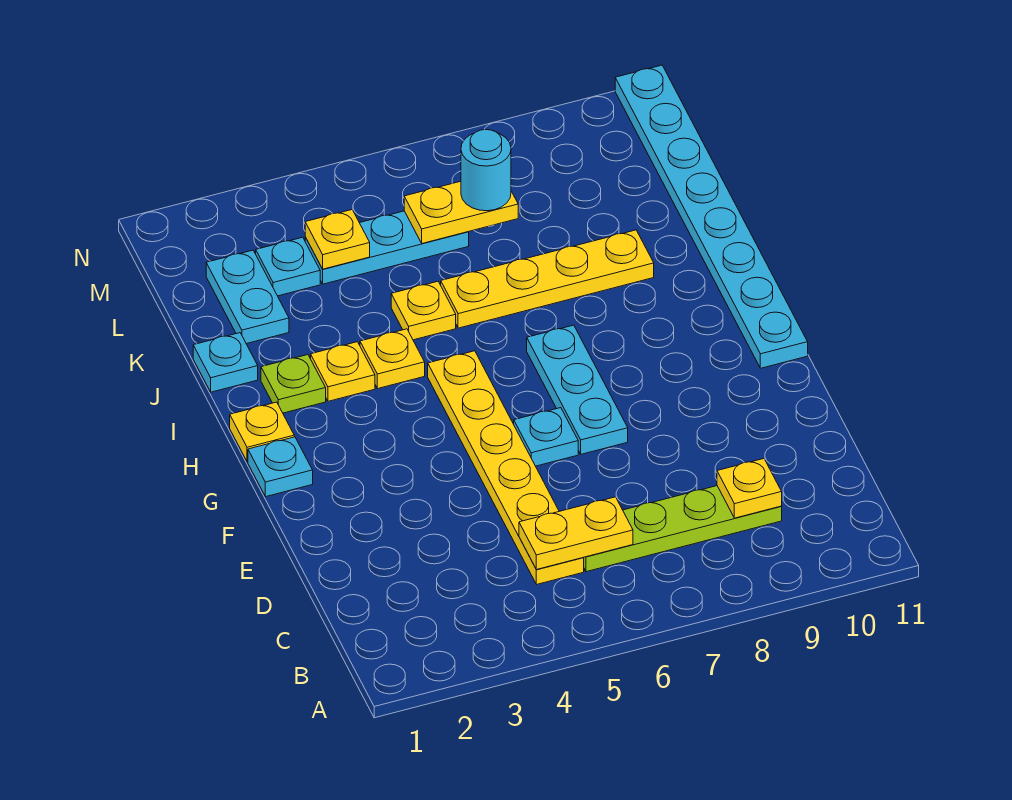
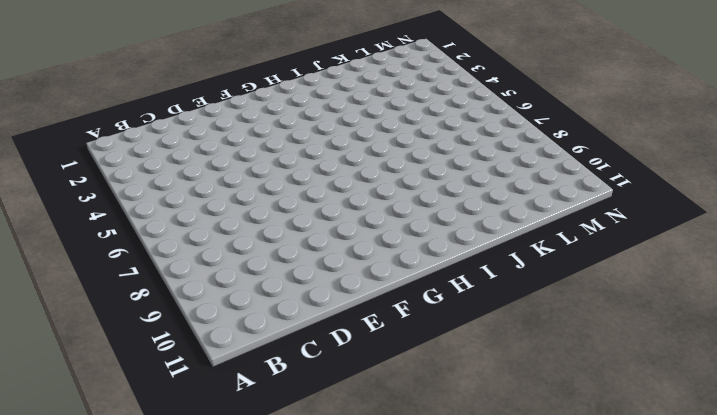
none -> yellow 1x6 plate [428,351,584,584]
none -> lime 1x4 plate [583,486,782,572]
none -> cyan 1x1 plate [514,408,578,466]

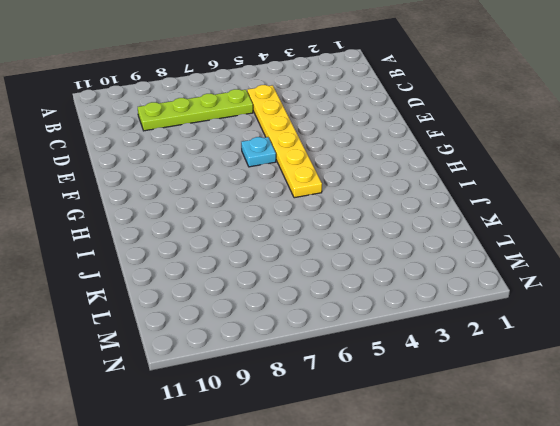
none -> cyan 1x3 plate [527,325,628,454]
none -> cyan 1x1 plate [248,437,313,497]
none -> cyan 1x8 plate [615,65,808,368]

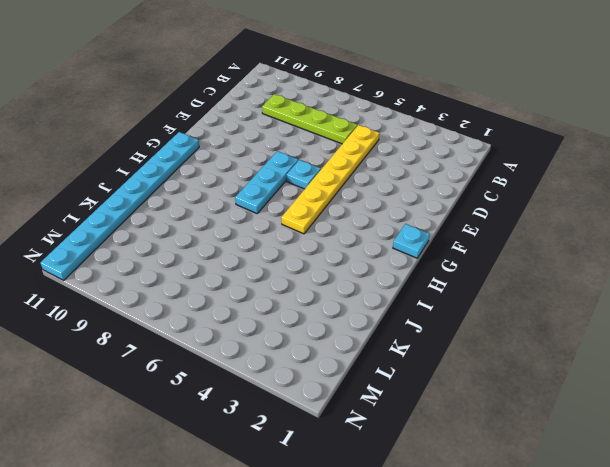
none -> yellow 1x1 plate [230,402,294,462]
none -> lime 1x1 plate [261,355,326,413]
none -> yellow 1x1 plate [311,342,375,401]

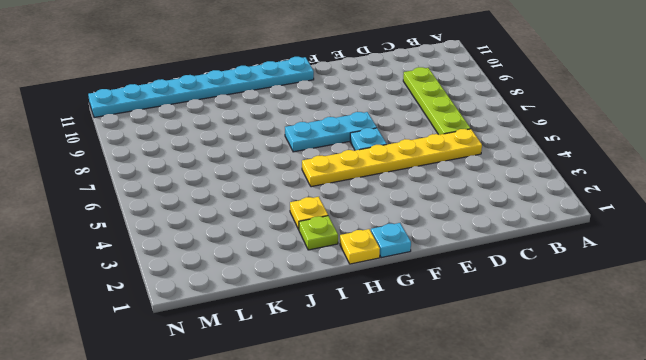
none -> yellow 1x1 plate [360,329,425,389]
none -> cyan 1x1 plate [193,333,258,392]
none -> yellow 1x1 plate [391,281,456,340]

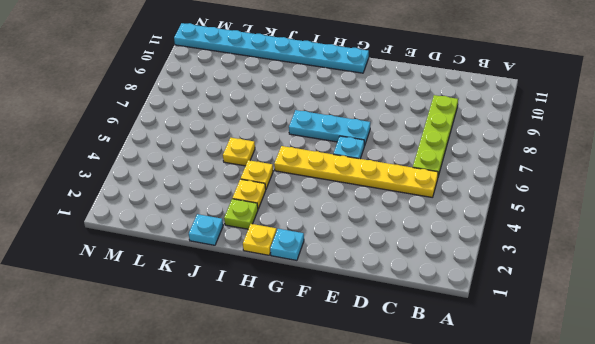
none -> yellow 1x4 plate [441,230,654,328]
none -> cyan 1x2 plate [206,250,289,344]
none -> cyan 1x1 plate [256,237,320,296]

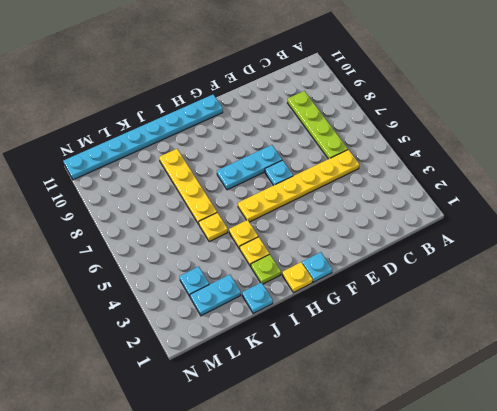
none -> cyan 1x3 plate [305,211,469,284]
none -> yellow 1x2 plate [519,497,633,570]
none -> yellow 1x1 plate [717,459,782,518]

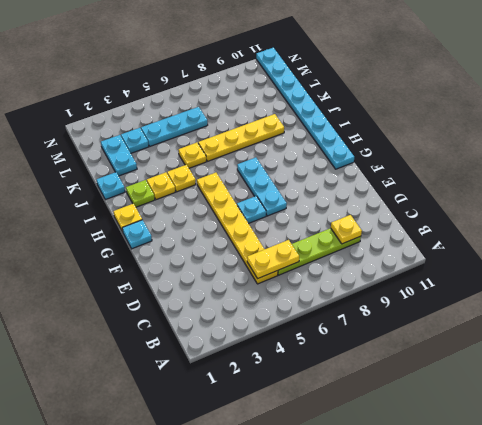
none -> yellow 1x1 plate [305,210,370,269]
none -> yellow 1x2 plate [404,181,518,243]
none -> cyan 1x1 round brick [461,130,511,211]

